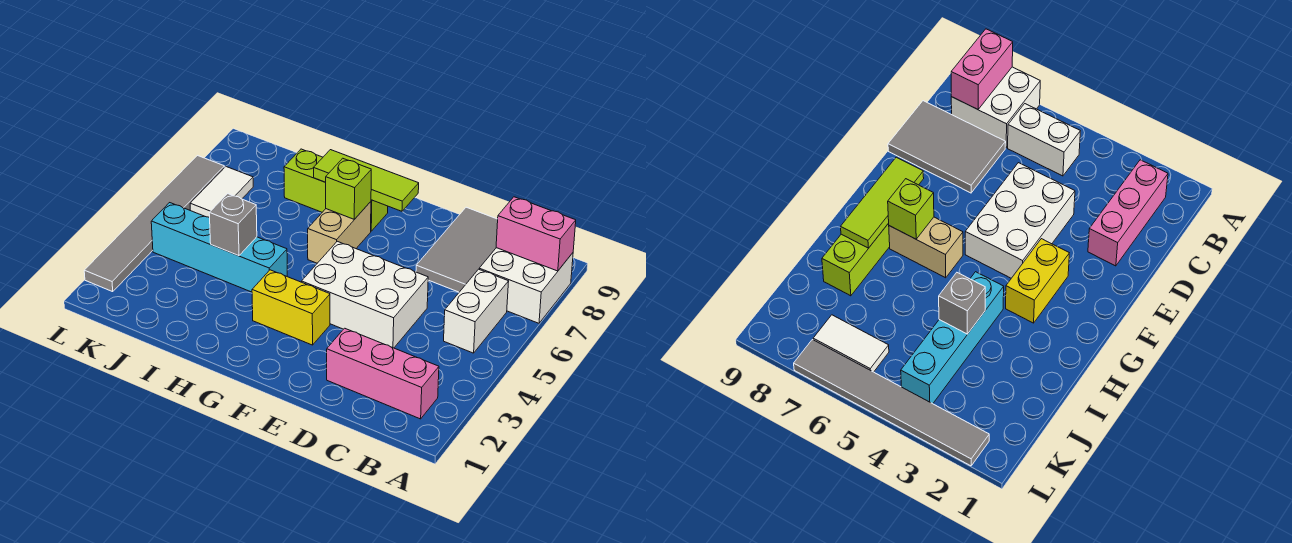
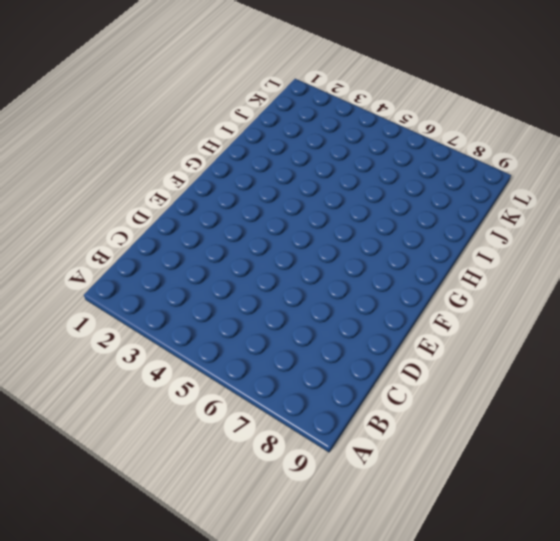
none -> white 2x2 brick [479,248,573,323]
none -> pink 1x3 brick [327,328,439,419]
none -> white 1x2 brick [444,269,509,353]

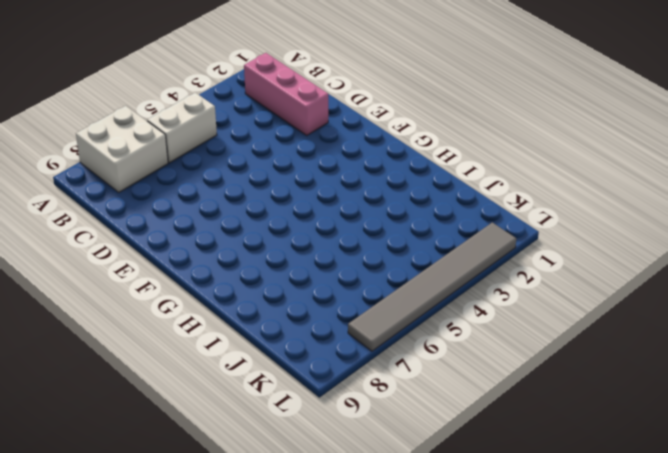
none -> grey 2x3 tile [416,207,498,292]
none -> white 2x3 brick [302,241,428,348]
none -> yellow 1x2 brick [252,270,330,345]

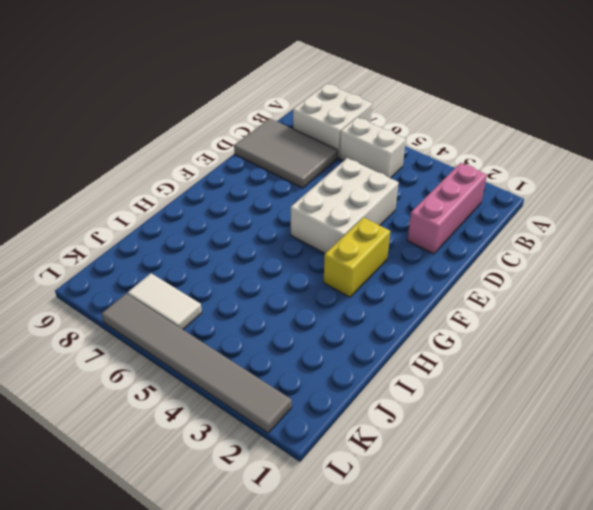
none -> tan 1x2 brick [308,202,371,263]
none -> lime 1x3 brick [284,149,388,231]
none -> cyan 1x4 brick [151,203,287,292]

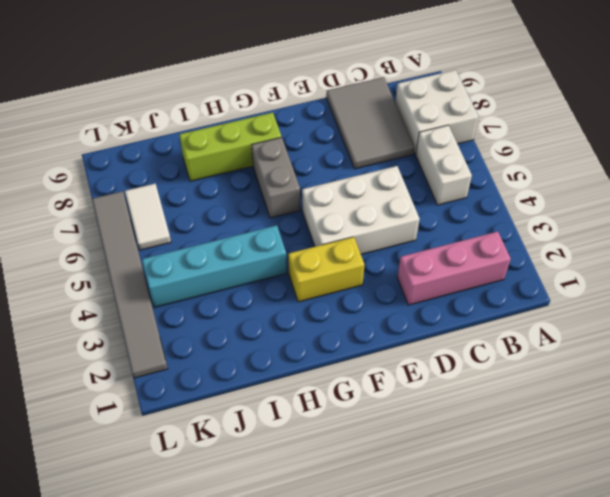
grey 1x2 brick [252,137,300,218] -> tan 1x2 brick [308,202,371,263]
none -> pink 1x2 brick [496,197,576,271]
none -> lime 1x3 tile [314,150,419,211]
none -> lime 1x1 brick [325,158,371,219]

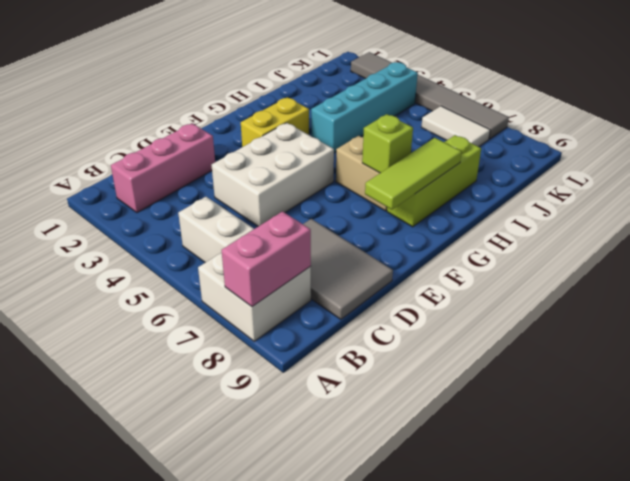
none -> grey 1x1 brick [209,194,257,256]

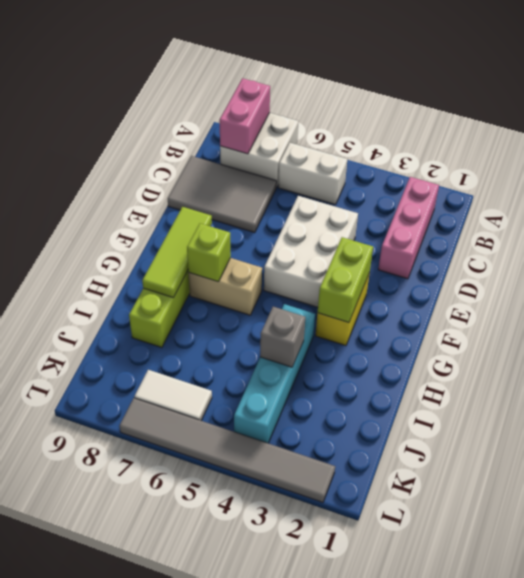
lime 1x2 brick [318,237,373,323] -> none

